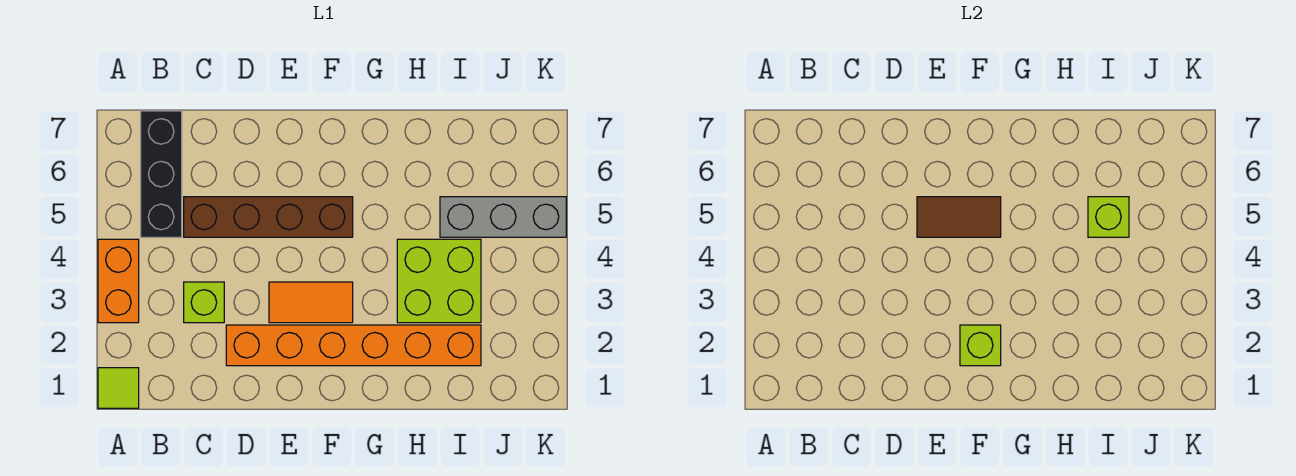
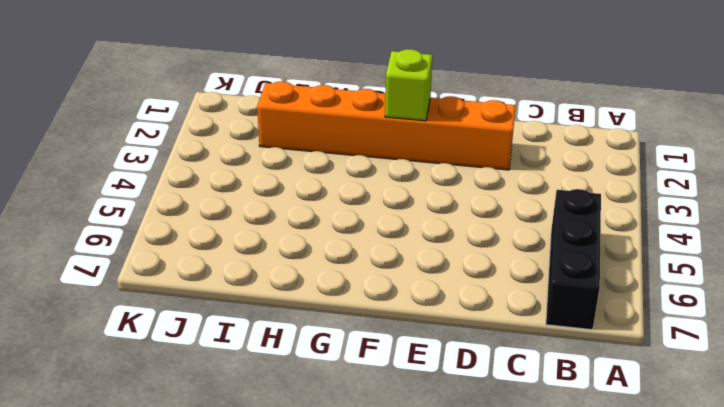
none -> lime 1x1 tile [98,368,139,408]
none -> orange 1x2 brick [98,239,139,323]
none -> lime 1x1 brick [184,282,224,323]

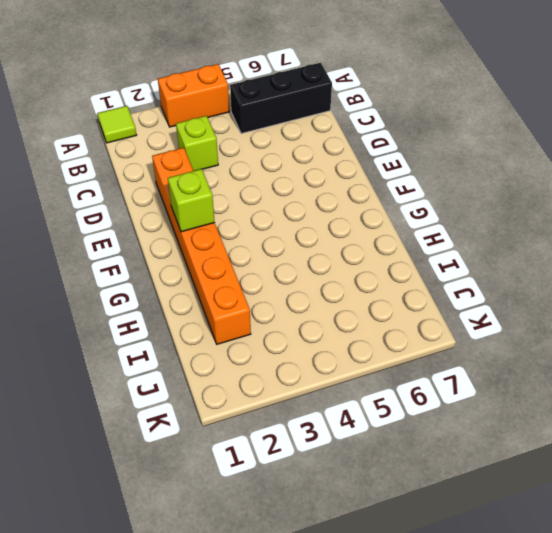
none -> brown 1x4 brick [184,197,353,237]
none -> orange 1x2 tile [269,282,353,323]
none -> lime 2x2 brick [397,239,481,323]

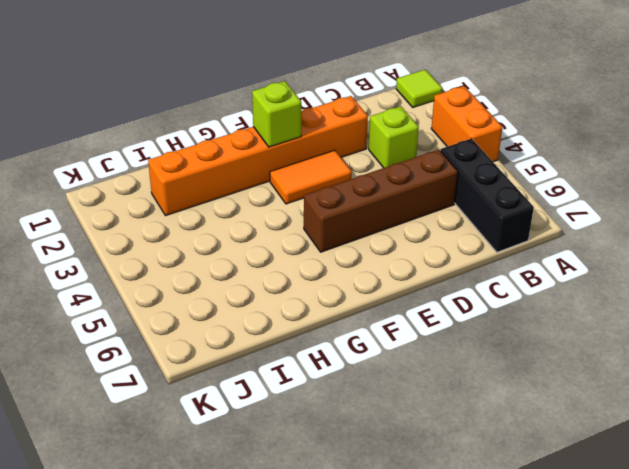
none -> lime 2x2 brick [397,239,481,323]
none -> grey 1x3 brick [440,197,566,237]
none -> brown 1x2 tile [917,197,1001,237]

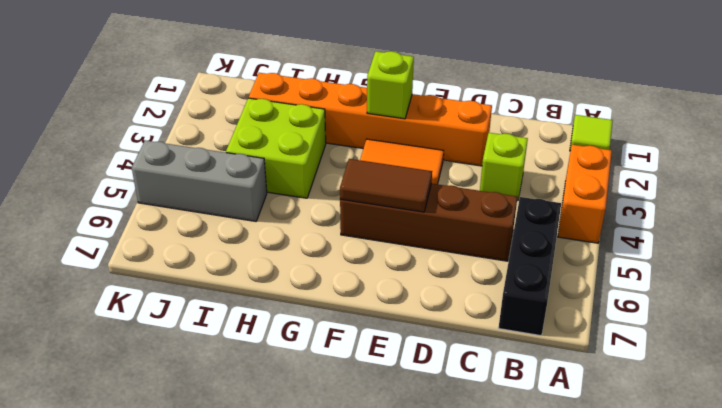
none -> lime 1x1 brick [1088,197,1129,237]

